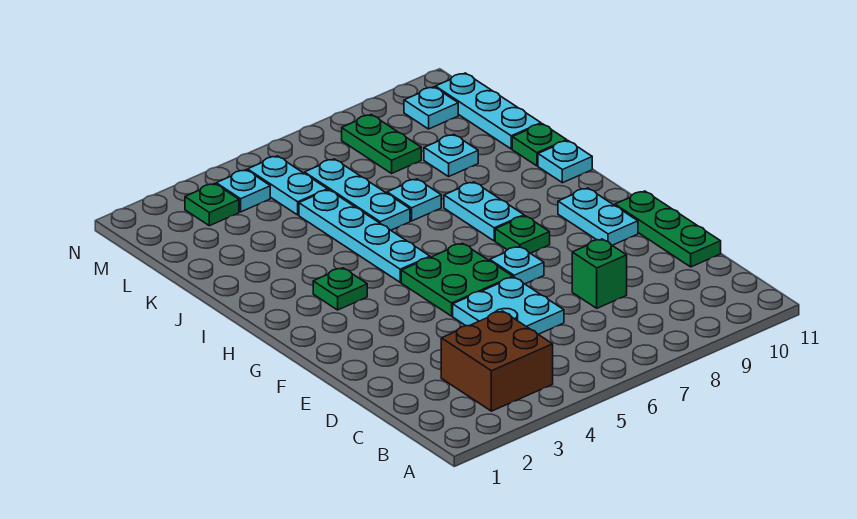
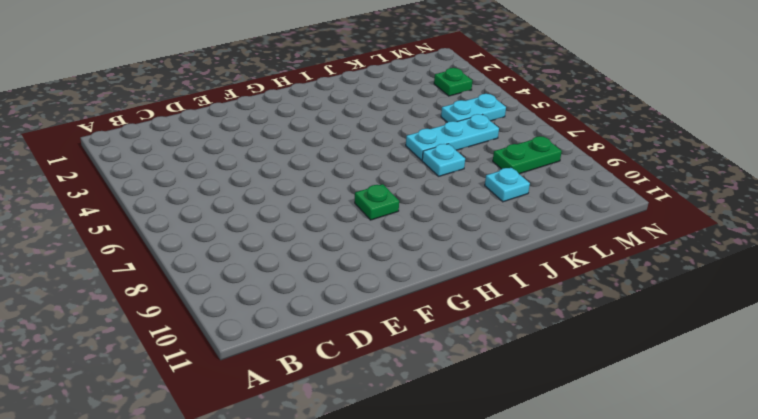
none -> brown 2x2 brick [441,311,553,411]
none -> cyan 2x2 plate [453,277,564,334]
none -> green 1x1 brick [572,239,627,308]

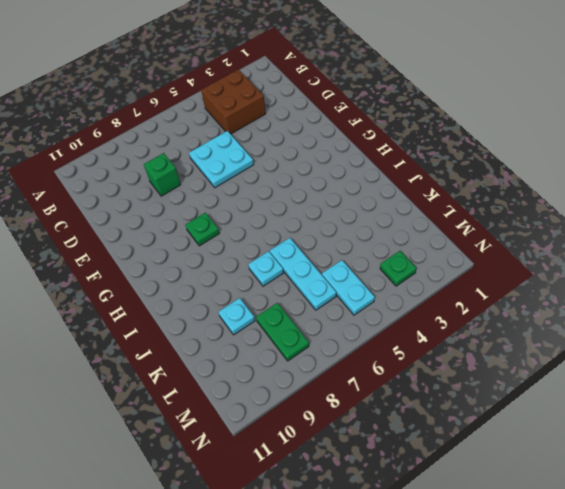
none -> green 1x3 plate [615,191,721,267]
none -> green 2x2 plate [401,243,513,316]
none -> cyan 1x1 plate [490,246,544,284]

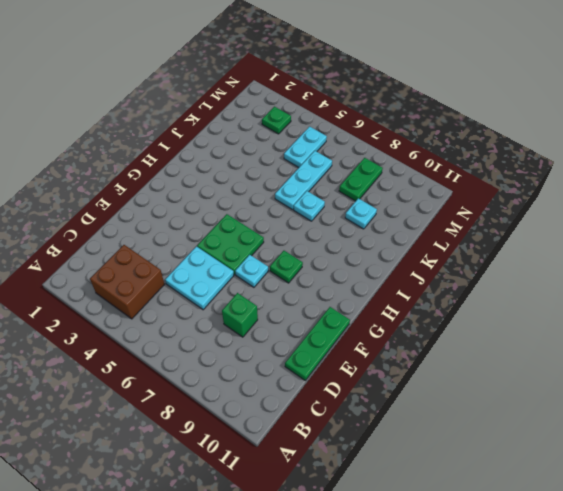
none -> cyan 1x2 plate [558,188,638,245]
none -> green 1x1 plate [313,268,367,310]
none -> cyan 1x4 plate [299,190,430,282]

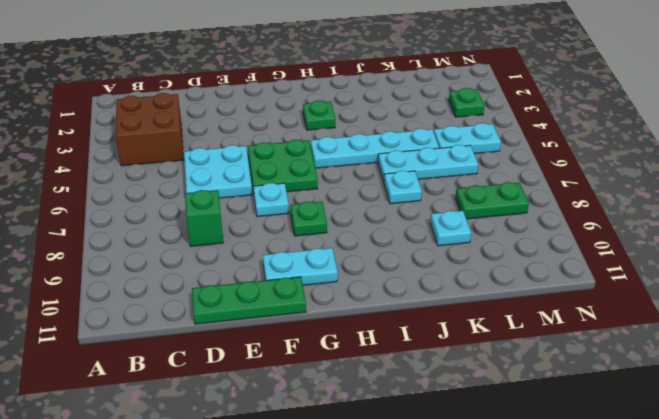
none -> cyan 1x2 plate [444,182,524,241]
none -> cyan 1x1 plate [538,141,592,183]
none -> green 1x1 plate [512,124,567,166]

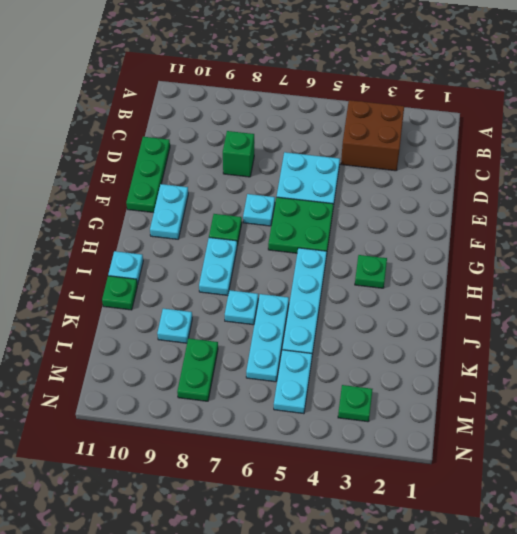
none -> cyan 1x3 plate [435,73,541,149]
none -> cyan 1x1 plate [216,170,270,212]
none -> cyan 1x1 plate [404,87,458,129]

